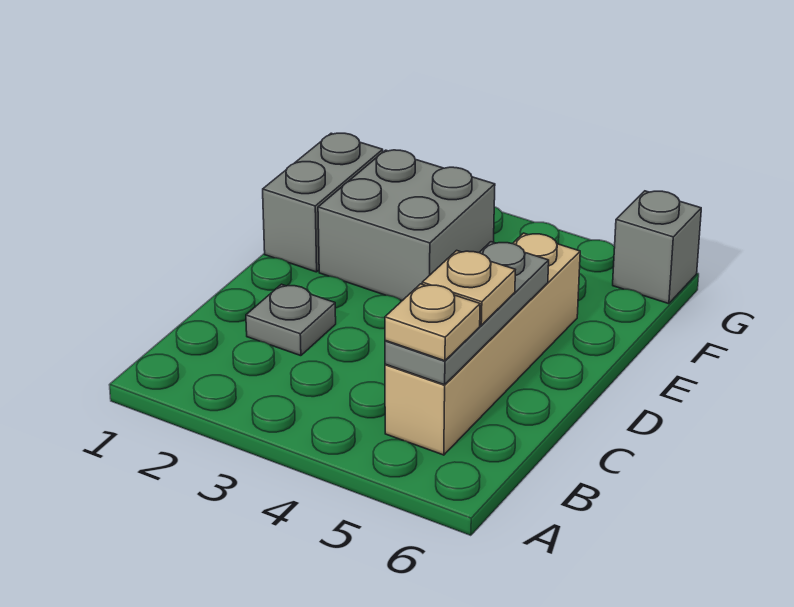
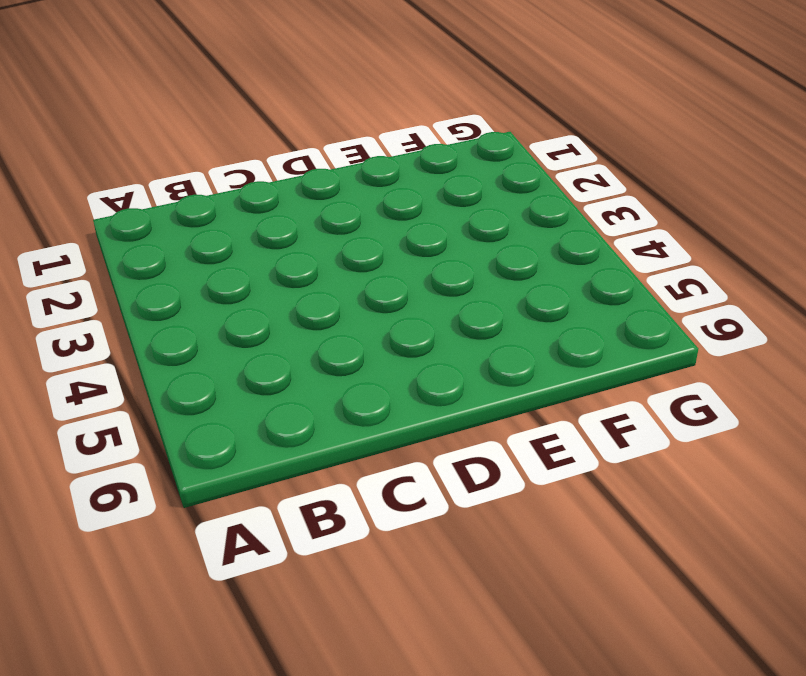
none -> tan 1x4 brick [385,233,580,455]
none -> grey 1x1 plate [246,284,336,356]

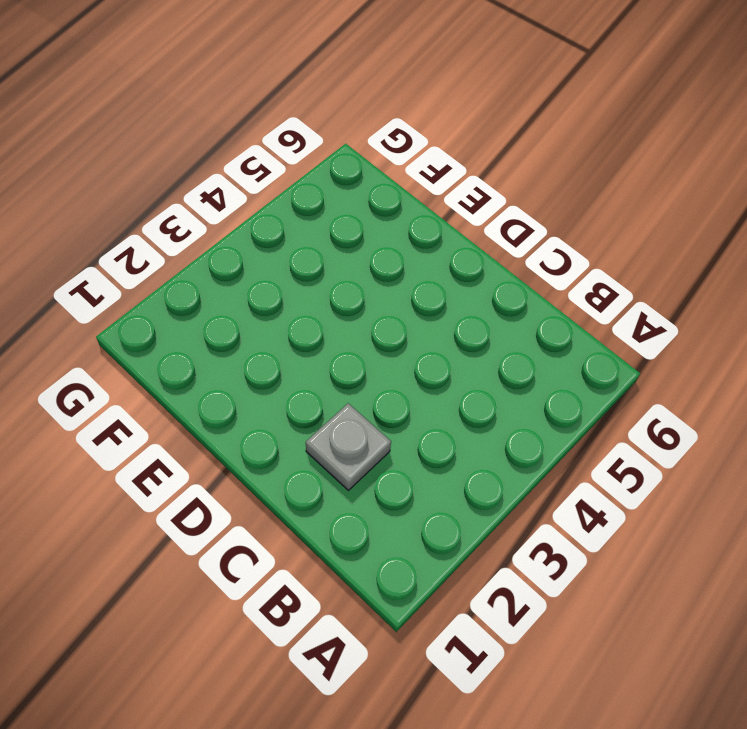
none -> tan 1x4 brick [385,233,580,455]
none -> grey 1x2 brick [263,133,383,272]

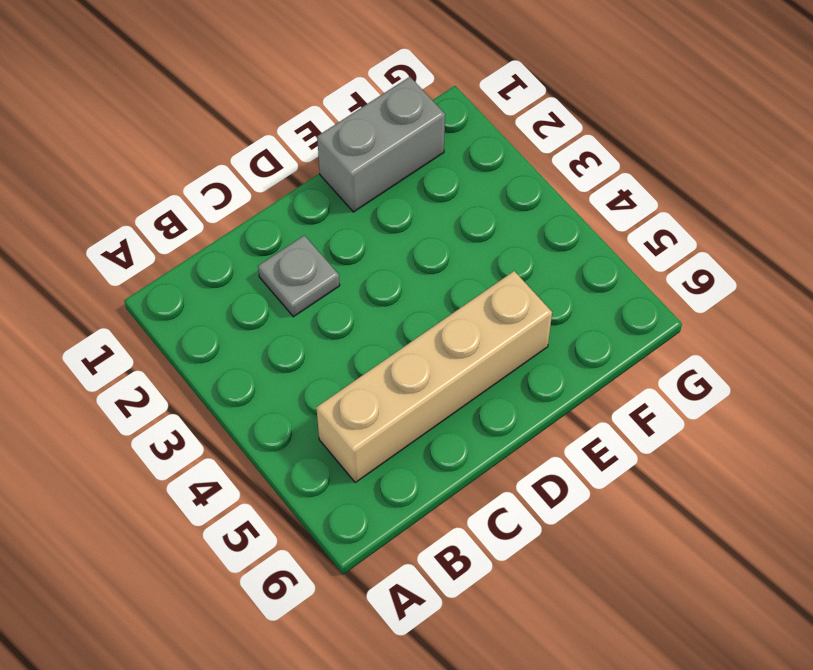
none -> grey 2x2 brick [318,150,495,301]
none -> grey 1x1 brick [613,191,701,304]

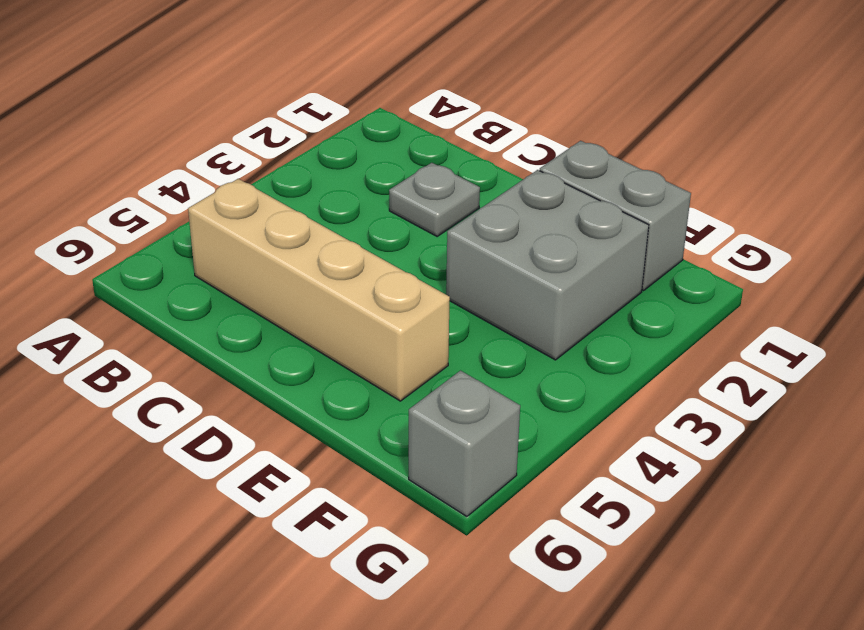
none -> grey 1x3 plate [385,242,549,385]
none -> tan 1x1 plate [385,284,480,361]

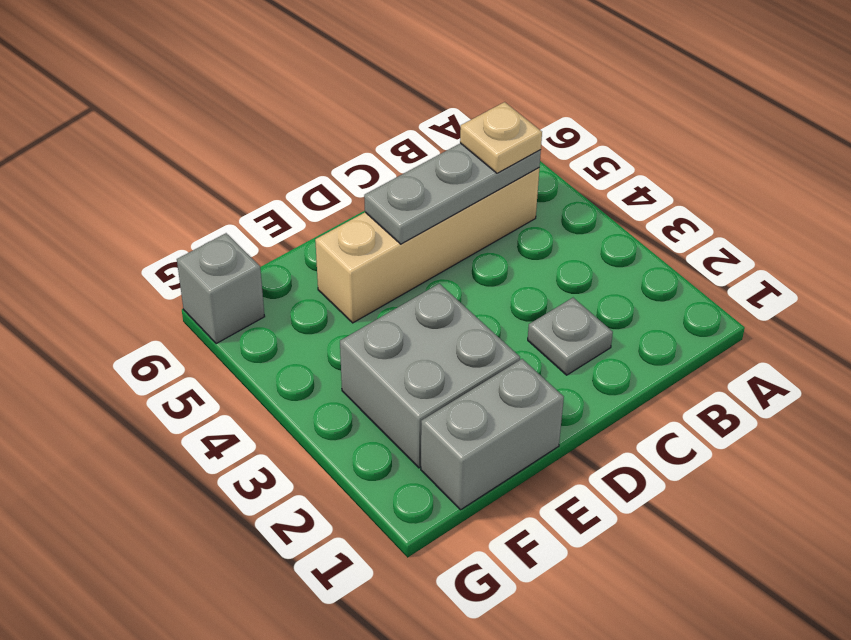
none -> tan 1x1 plate [422,250,515,325]

